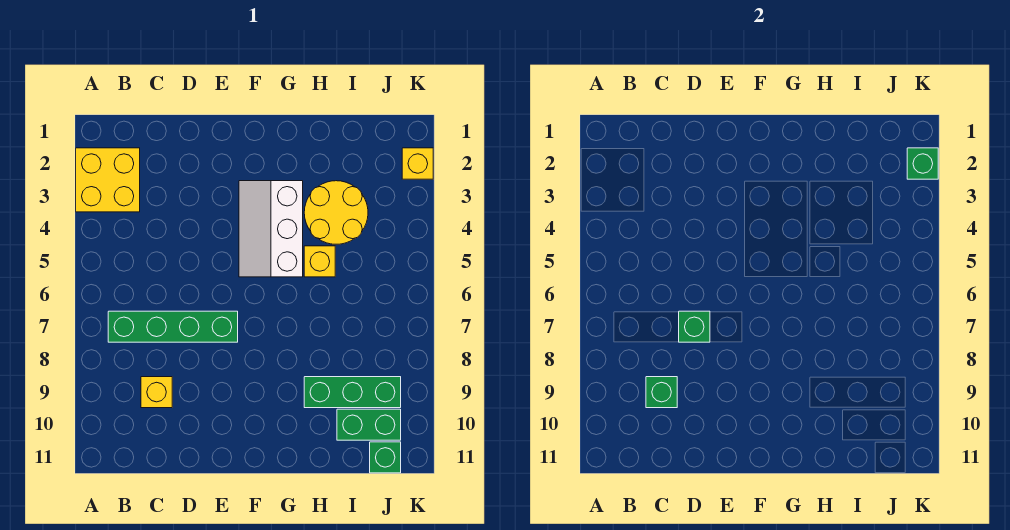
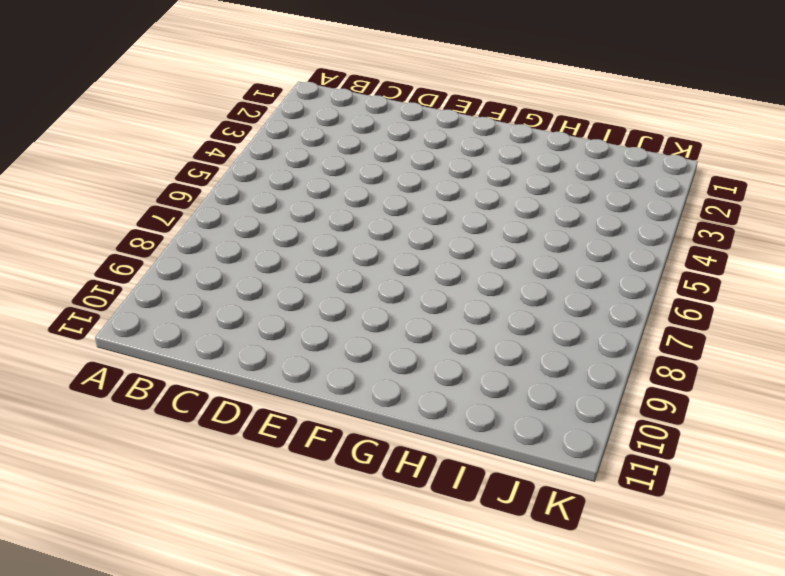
none -> yellow 2x2 brick [76,148,140,212]
none -> green 1x4 brick [108,311,238,342]
none -> yellow 1x1 brick [141,377,172,408]

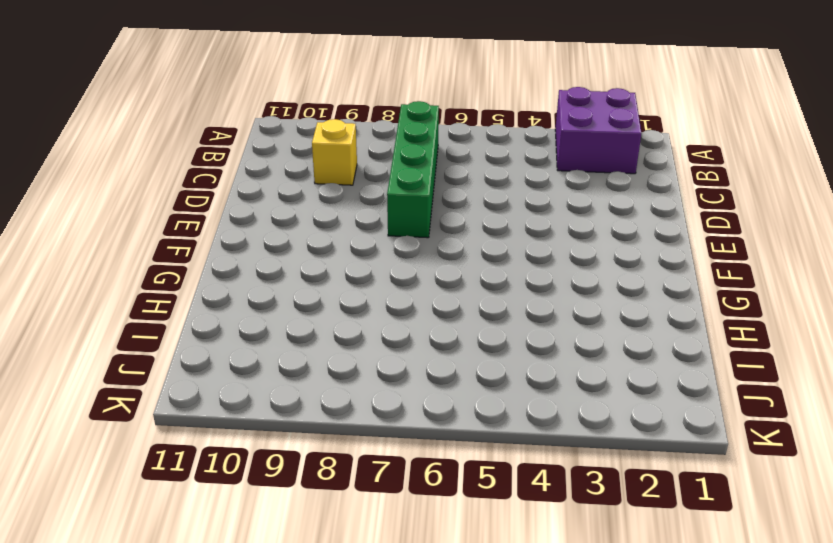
purple 2x2 brick [555,87,641,174] -> yellow 2x2 brick [76,148,140,212]
none -> white 2x3 slope [239,181,303,277]
none -> yellow 2x2 round brick [304,181,368,244]
none -> yellow 1x1 brick [304,246,335,277]

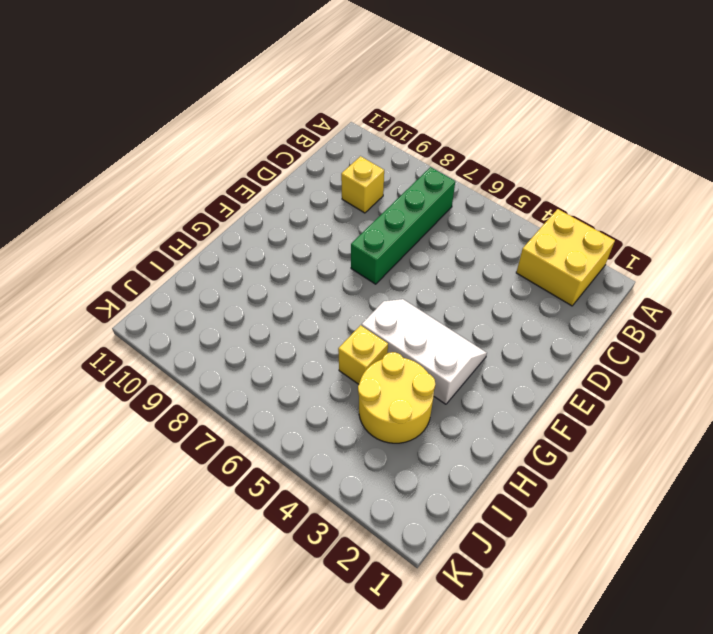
none -> green 1x3 brick [304,377,401,408]
none -> green 1x2 brick [337,409,401,440]
none -> green 1x1 brick [370,442,401,473]

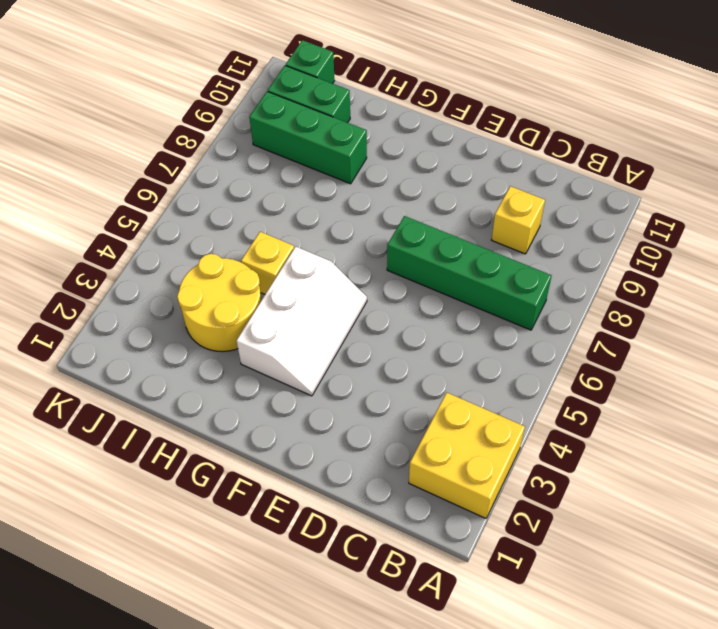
none -> yellow 1x1 brick [402,148,433,179]
none -> green 1x1 brick [646,377,677,408]
none -> green 1x1 brick [679,311,710,342]

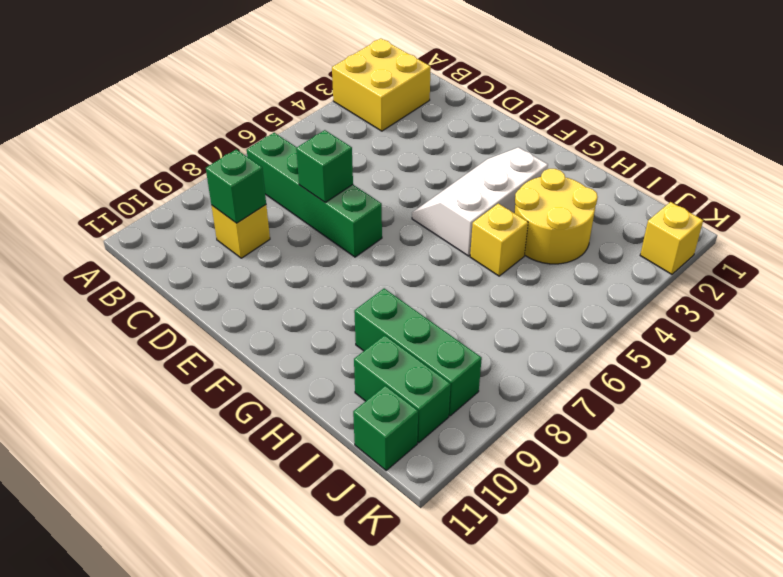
none -> green 1x1 brick [907,148,938,179]

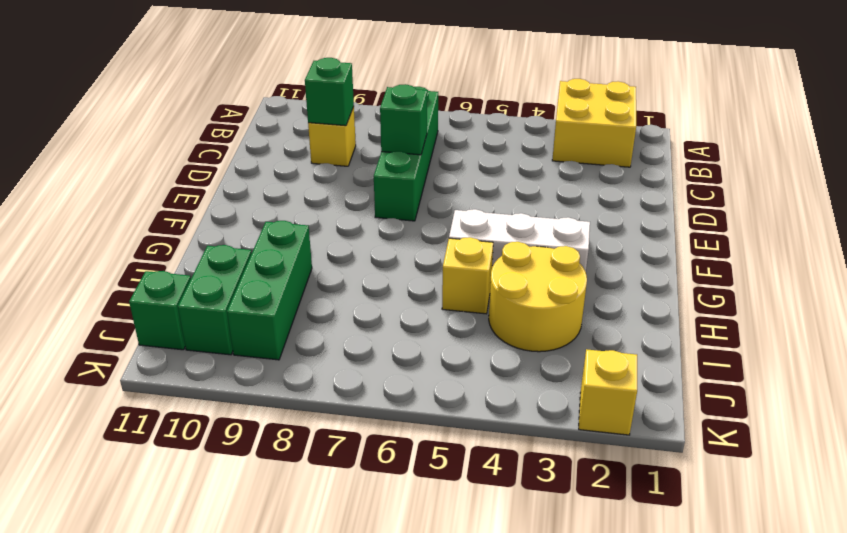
none -> green 1x1 brick [907,148,938,179]

